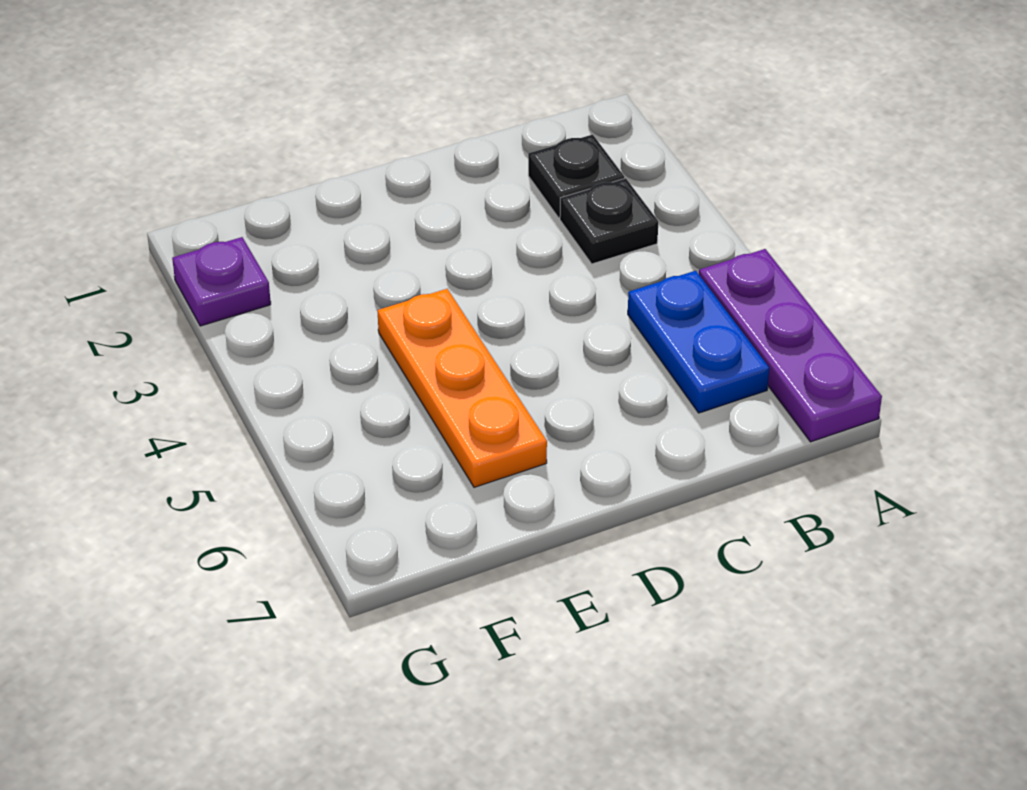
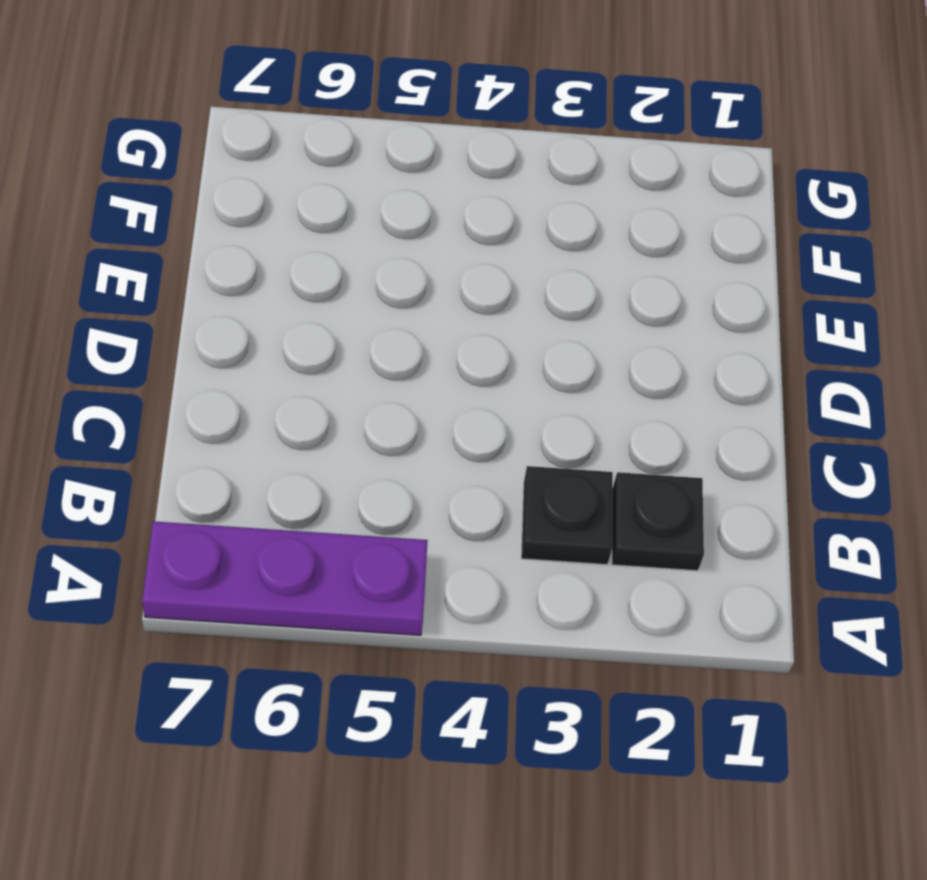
none -> blue 1x2 plate [628,271,769,413]
none -> orange 1x3 plate [378,289,547,487]

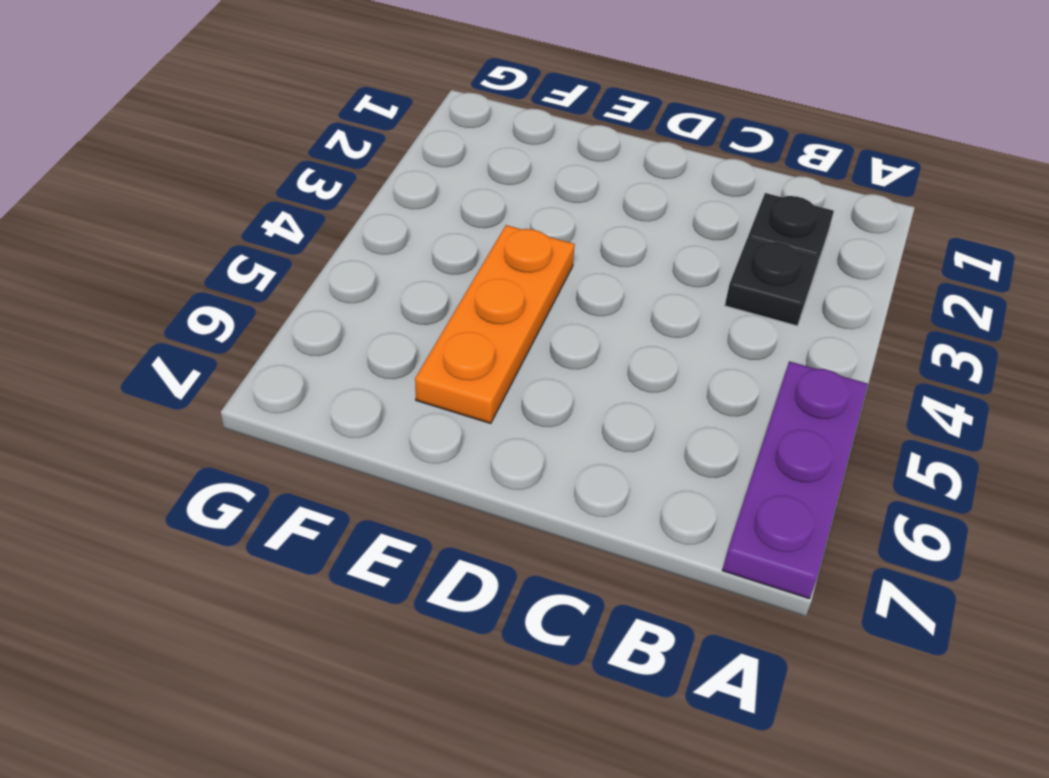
none -> blue 1x2 plate [628,271,769,413]
none -> purple 1x1 plate [172,237,271,326]

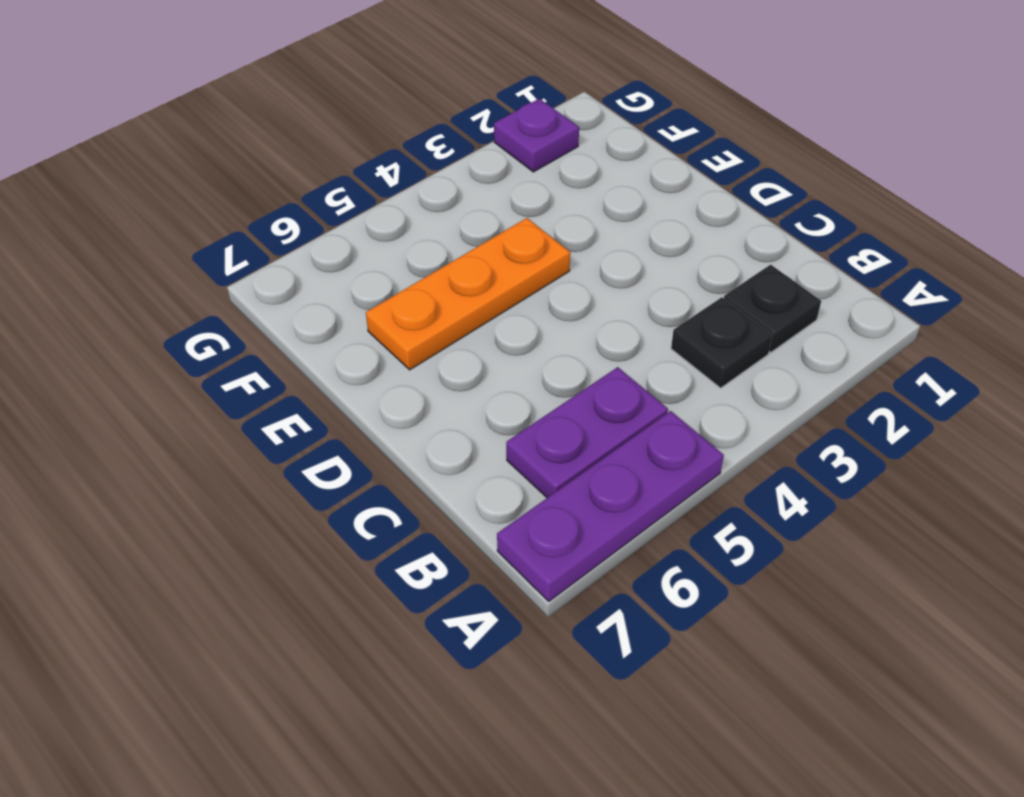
purple 1x2 plate [506,367,668,498] -> blue 1x2 plate [628,271,769,413]

